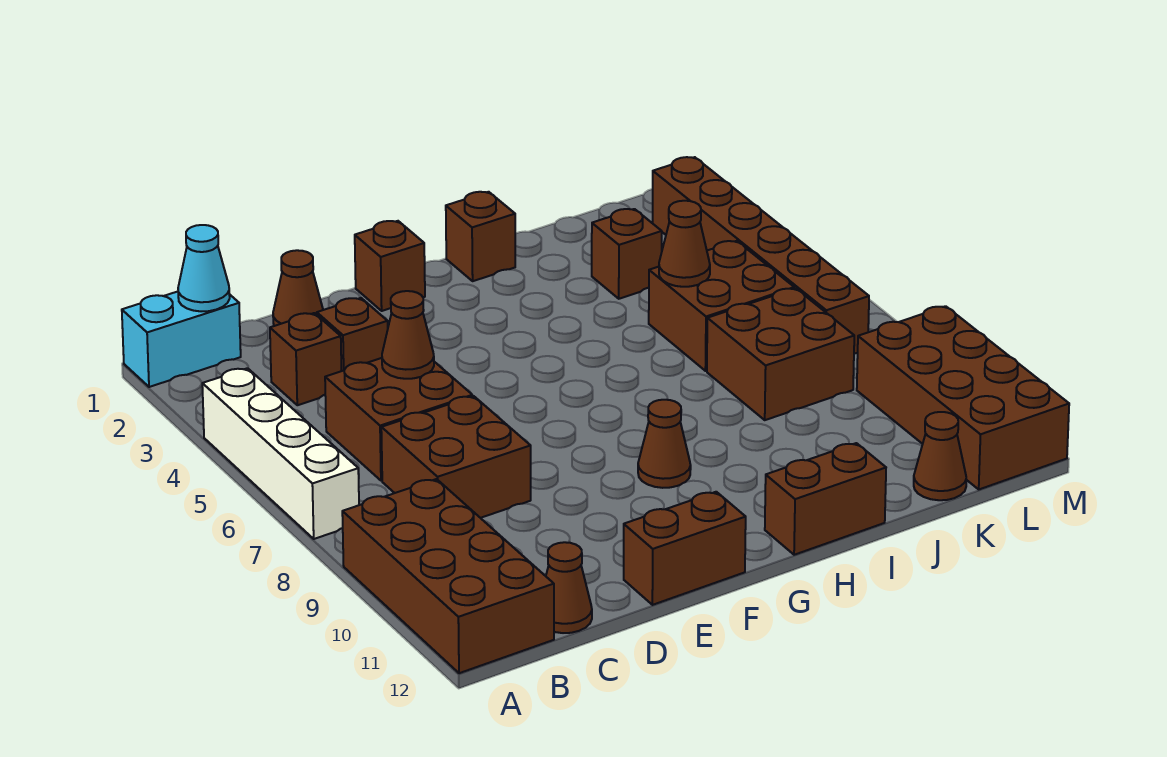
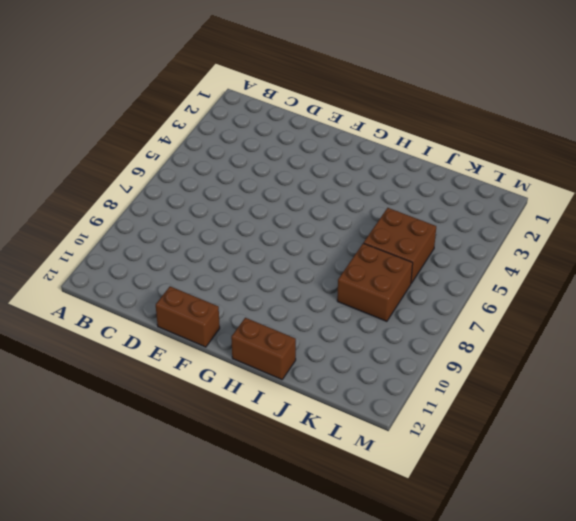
none -> cyan 1x2 brick [122,292,241,387]
none -> white 1x4 brick [202,368,359,539]
none -> brown 2x4 brick [342,479,554,673]

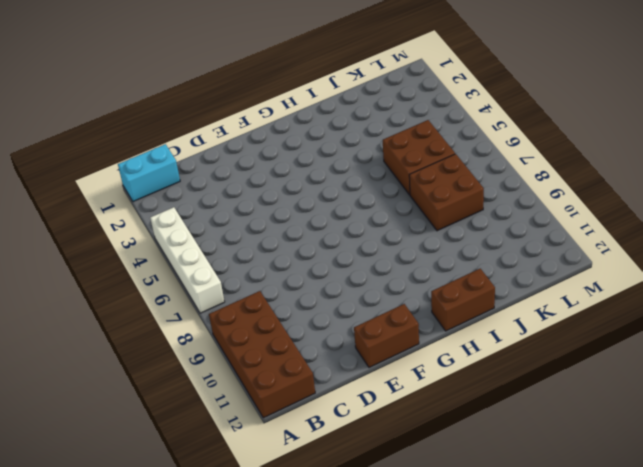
none -> brown 1x1 brick [270,313,341,405]
none -> brown 2x2 brick [325,358,472,481]
none -> brown 2x2 brick [381,396,531,518]

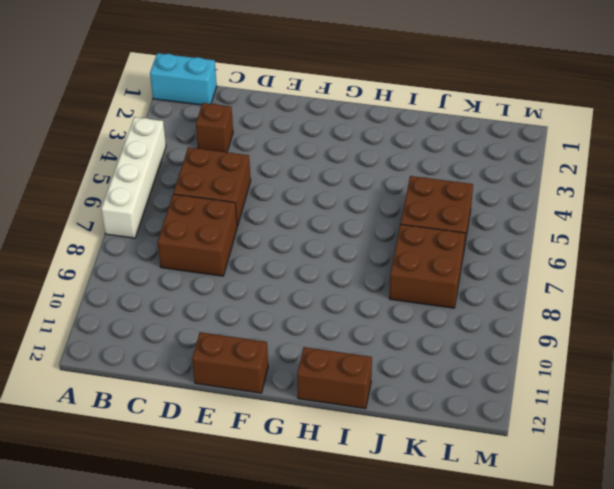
none -> brown 2x4 brick [342,479,554,673]
none -> brown 1x1 cone [546,542,592,633]
none -> brown 1x1 cone [273,250,323,326]

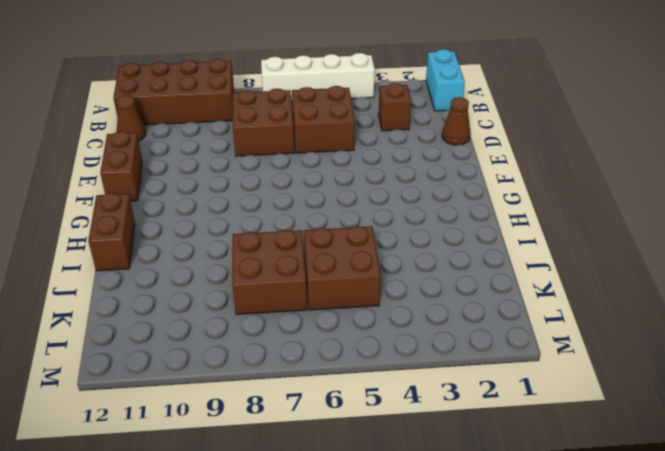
none -> brown 1x1 brick [317,298,388,371]
none -> brown 1x1 brick [355,221,425,311]
none -> brown 1x1 cone [638,400,691,488]

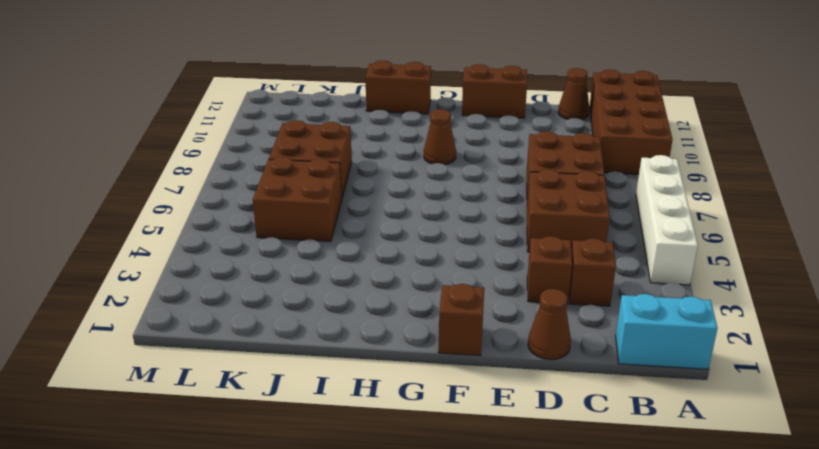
none -> brown 1x1 brick [446,192,515,281]
none -> brown 1x1 brick [592,209,662,299]
none -> brown 1x1 cone [914,412,966,500]

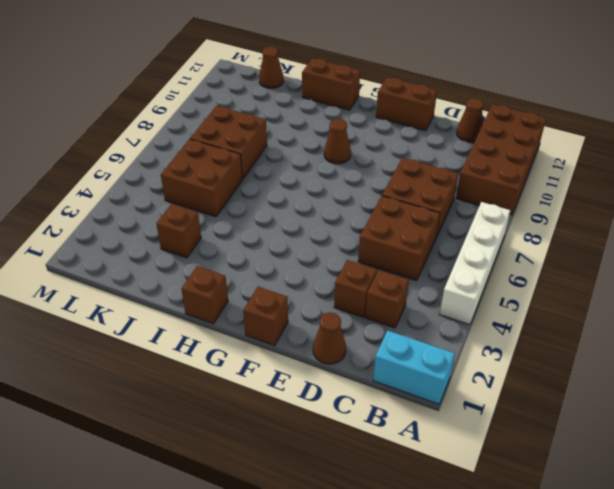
none -> brown 1x6 brick [653,157,869,354]
none -> brown 2x4 brick [857,306,1069,489]
none -> cyan 1x1 cone [178,225,230,311]

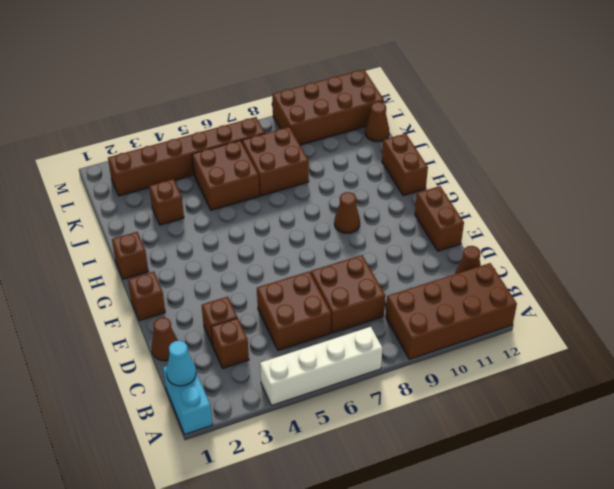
none -> brown 1x1 cone [382,291,434,379]
none -> brown 1x1 cone [659,201,710,287]

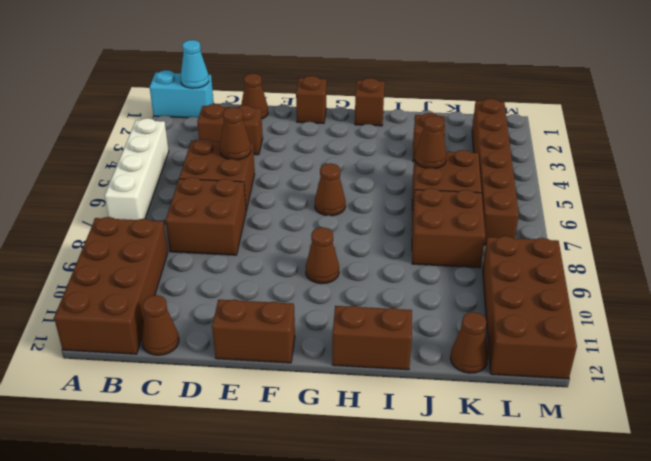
brown 1x1 cone [315,163,346,216] -> none

